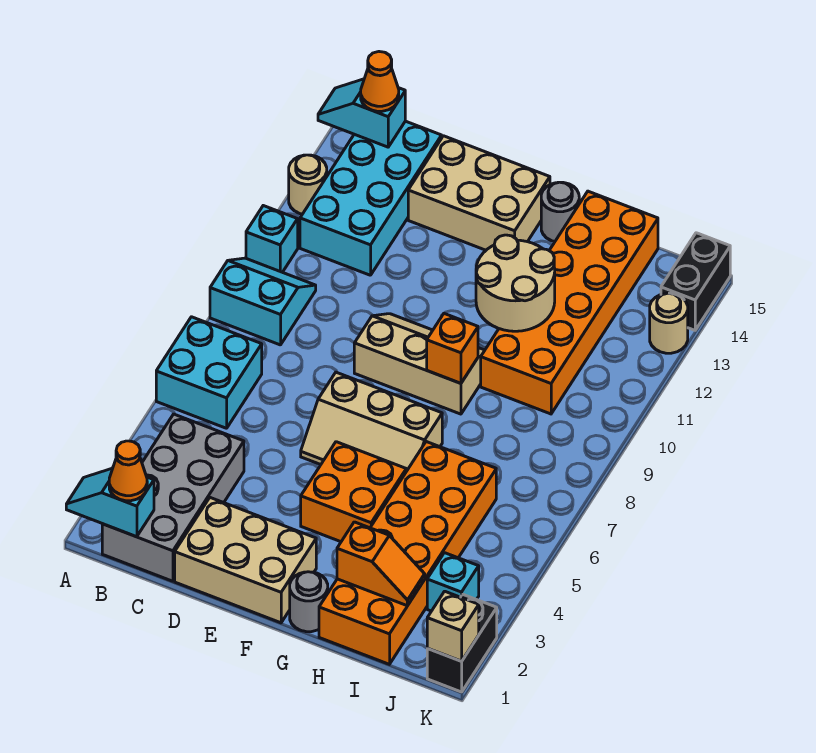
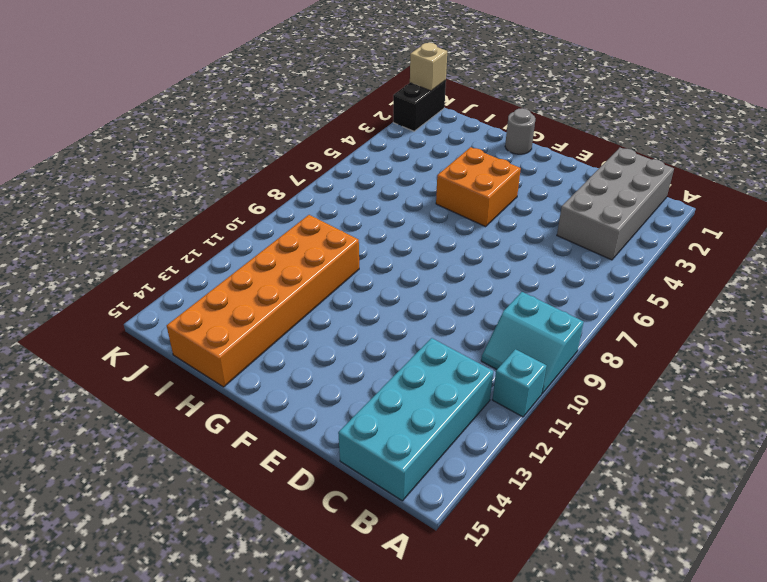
none -> cyan 2x2 brick [156,317,262,428]
none -> tan 1x1 round brick [289,155,327,214]
none -> tan 2x3 brick [175,498,316,623]

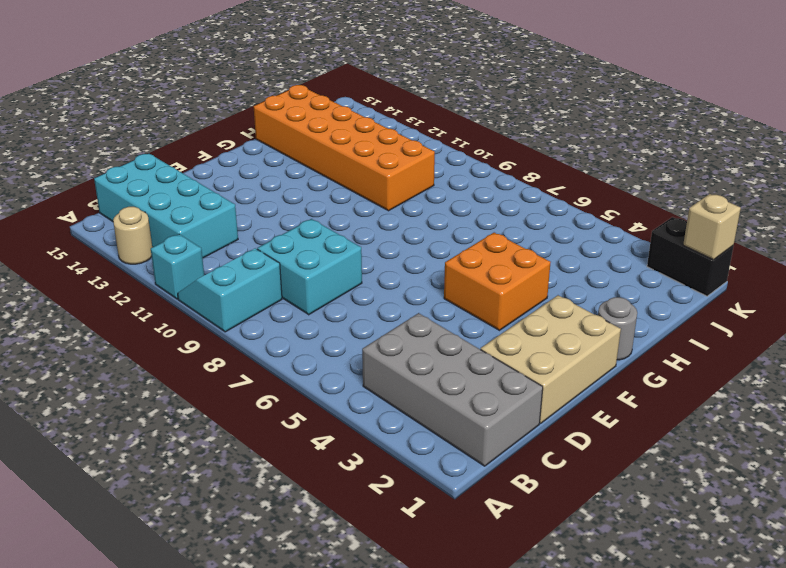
cyan 2x2 brick [257,219,362,315] -> cyan 2x2 brick moved to [156,317,262,428]
none -> tan 2x3 brick [408,136,550,250]
none -> tan 2x3 slope [301,372,442,471]
none -> tan 2x3 slope [354,314,485,414]

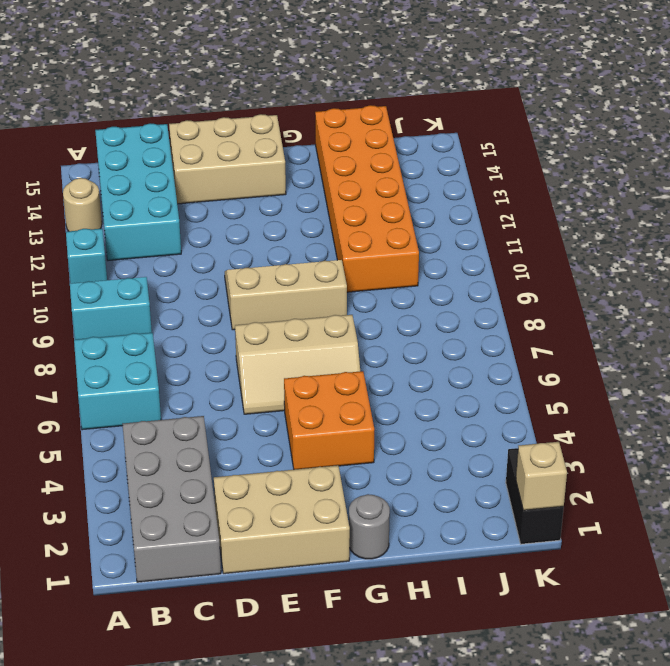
none -> grey 1x1 round brick [541,182,579,242]
none -> orange 2x6 brick [319,442,496,664]
none -> cyan 1x1 brick [427,553,479,611]

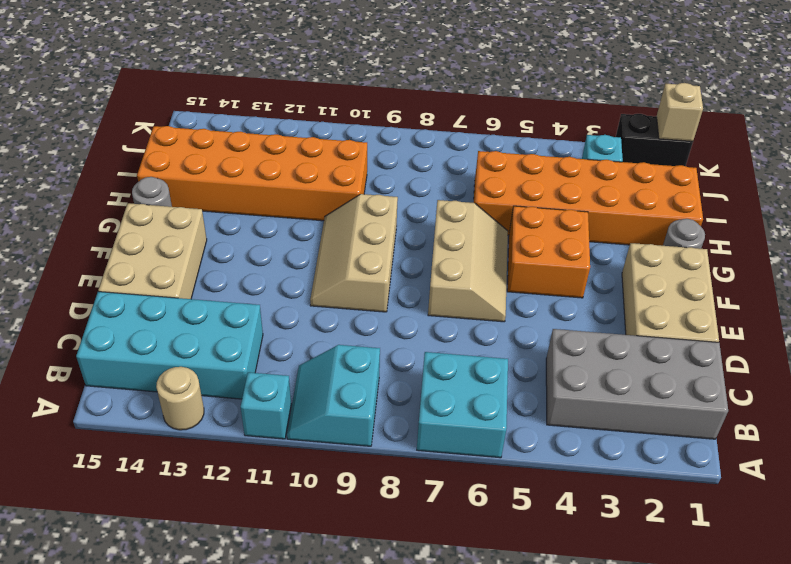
none -> tan 1x1 round brick [650,293,688,353]
none -> black 1x2 brick [661,233,730,330]
none -> cyan 1x2 slope [66,468,154,537]

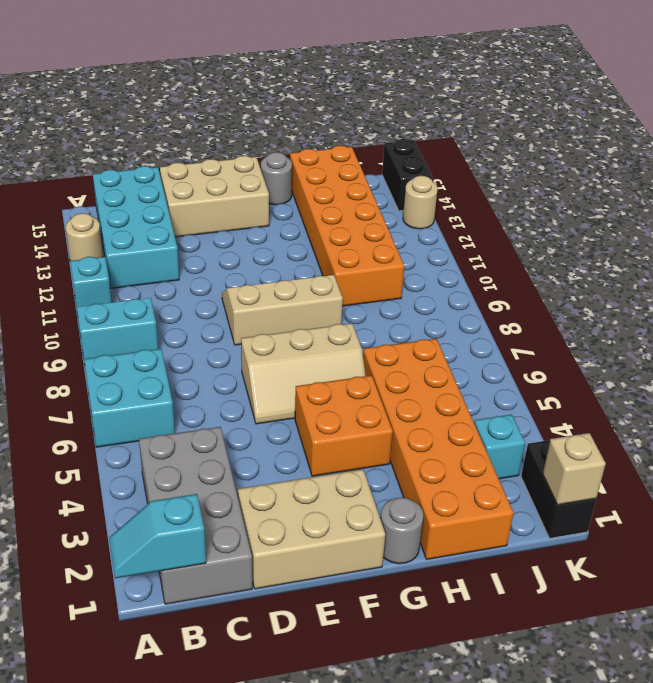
none -> cyan 1x2 slope [318,79,405,147]
none -> orange 1x1 brick [427,314,478,383]
none -> tan 2x2 round brick [476,235,555,331]

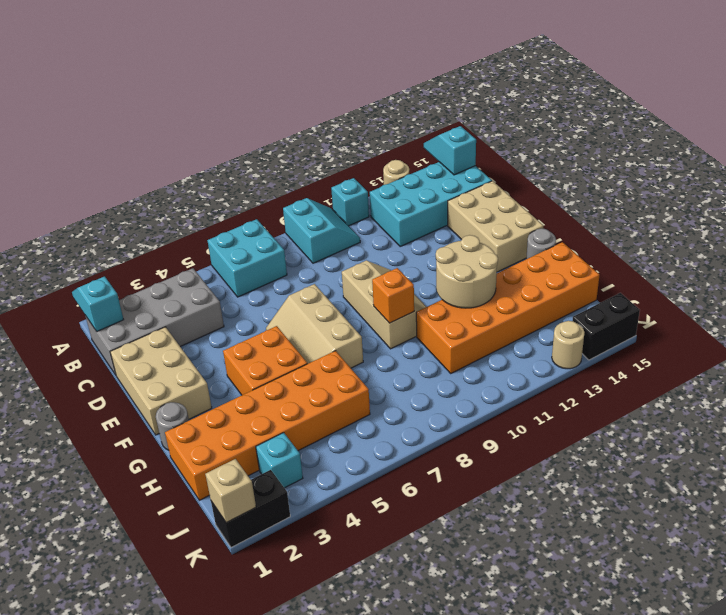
none -> orange 1x2 slope [337,522,425,606]
none -> orange 1x1 cone [109,441,147,501]
none -> orange 1x1 cone [361,52,399,111]

